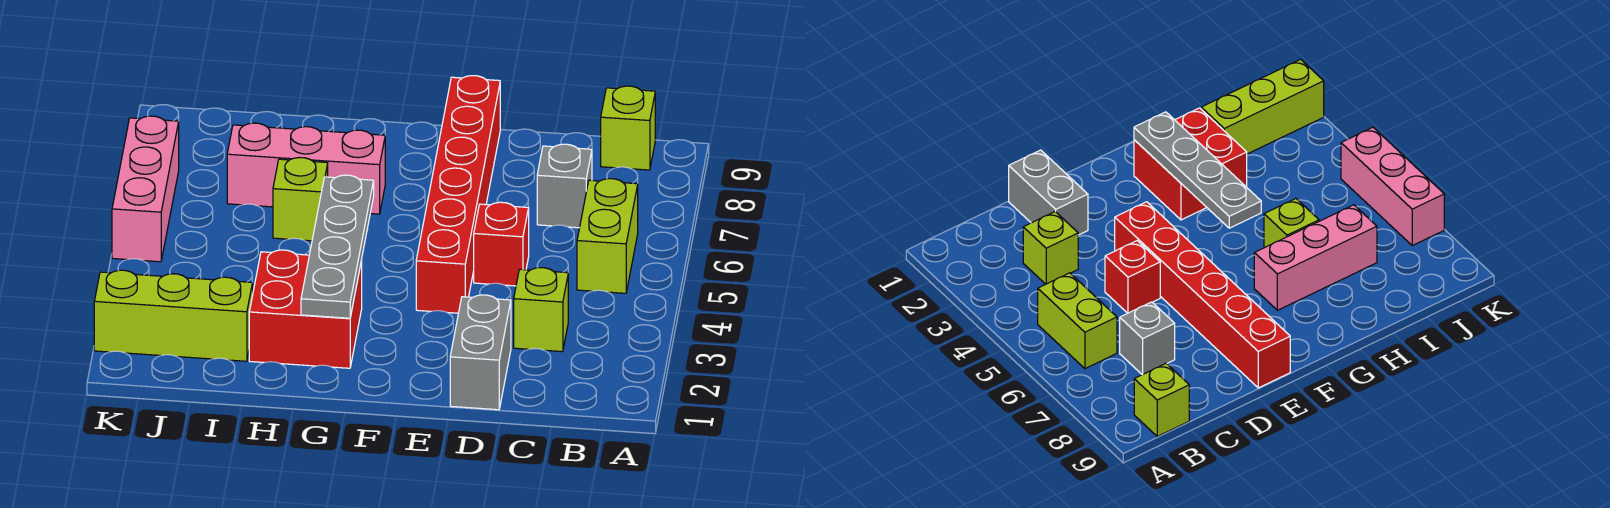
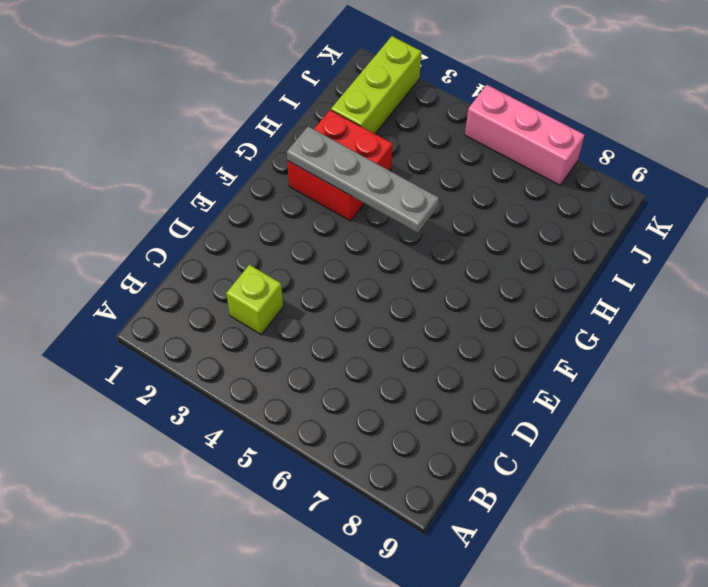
none -> lime 1x2 brick [577,179,638,293]
none -> lime 1x1 brick [601,86,655,170]
none -> grey 1x1 brick [537,144,592,228]

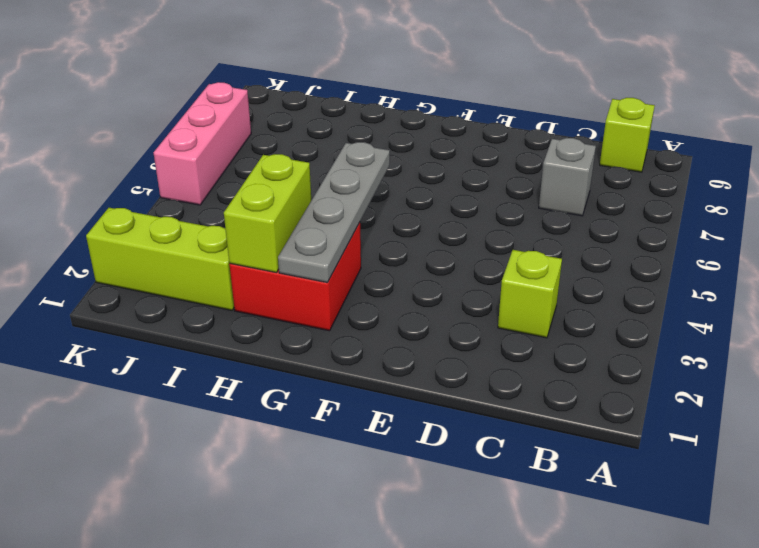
lime 1x2 brick [224,154,311,273] -> lime 1x2 brick moved to [577,179,638,293]
none -> grey 1x2 brick [450,295,511,410]
none -> red 1x1 brick [474,202,529,286]
none -> red 1x6 brick [416,76,500,313]

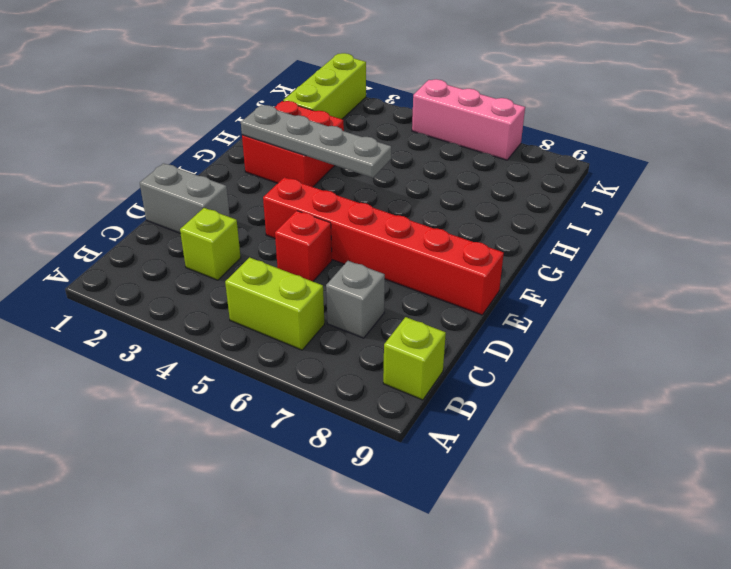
none -> pink 1x3 brick [227,123,385,214]
none -> lime 1x1 brick [273,158,328,241]

